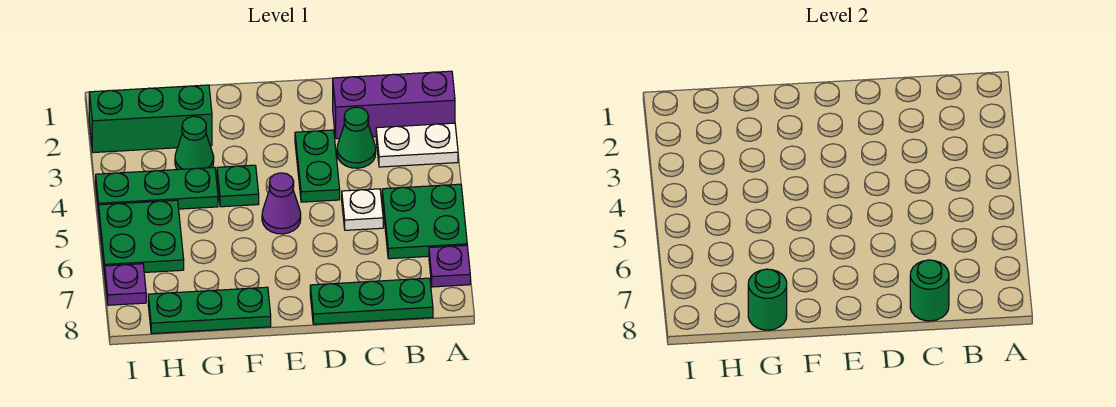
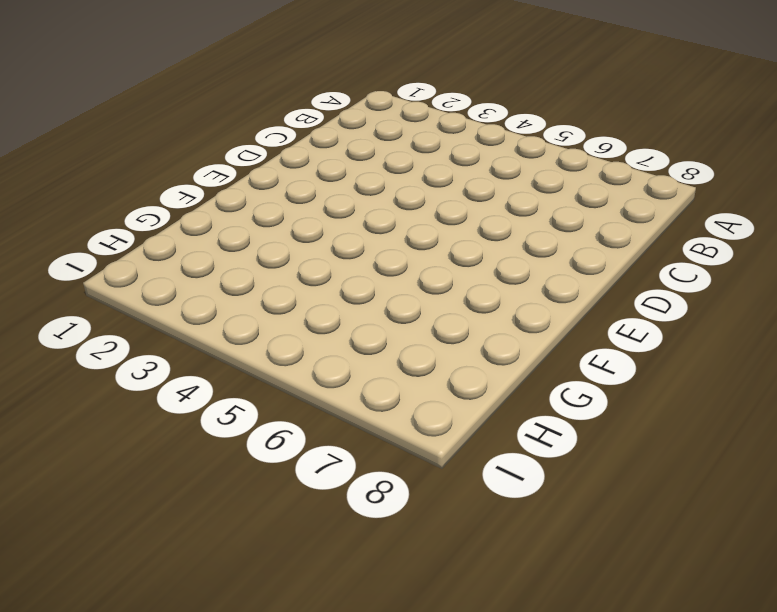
none -> purple 1x3 brick [333,71,455,139]
none -> white 1x2 plate [376,123,458,167]
none -> green 2x2 plate [382,184,467,259]

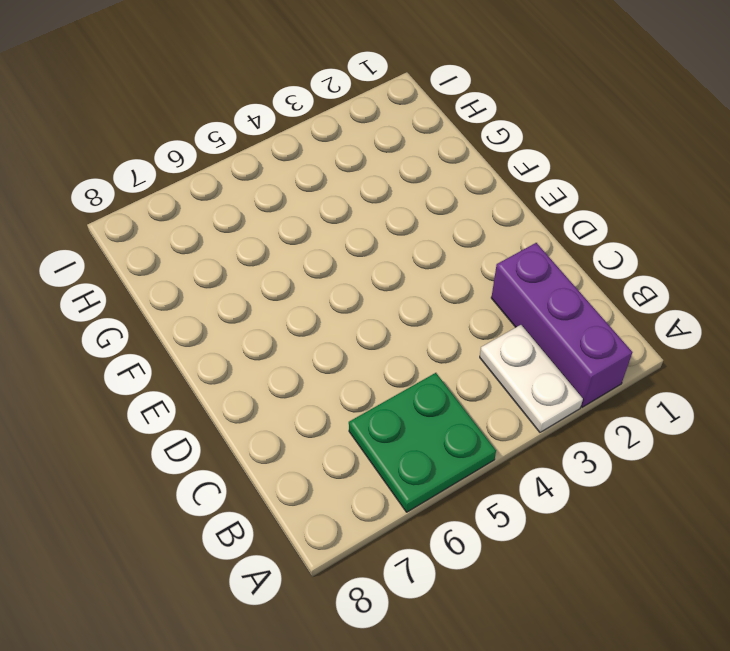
none -> purple 1x1 plate [429,245,470,287]
none -> green 1x3 plate [310,278,433,324]
none -> green 1x1 cone [337,107,376,168]

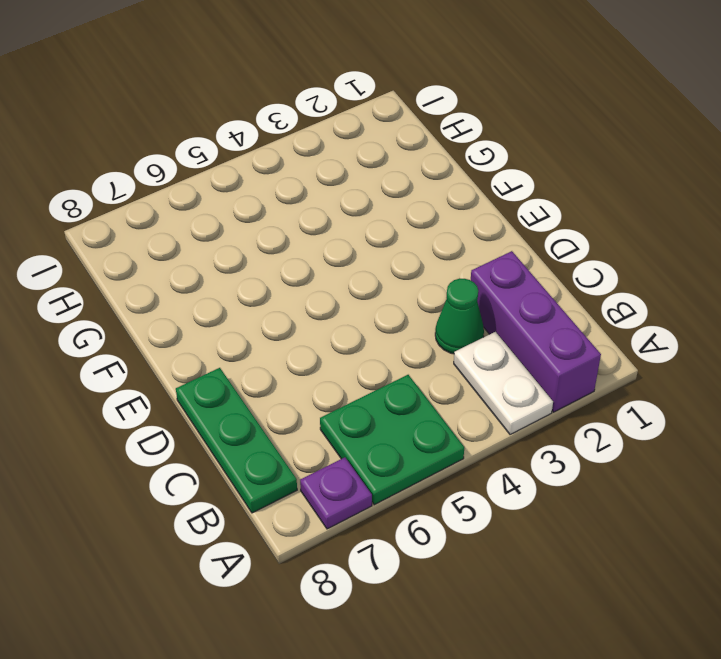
none -> white 1x1 plate [342,189,383,230]
none -> green 1x2 plate [295,130,340,202]
none -> purple 1x1 cone [262,173,301,234]

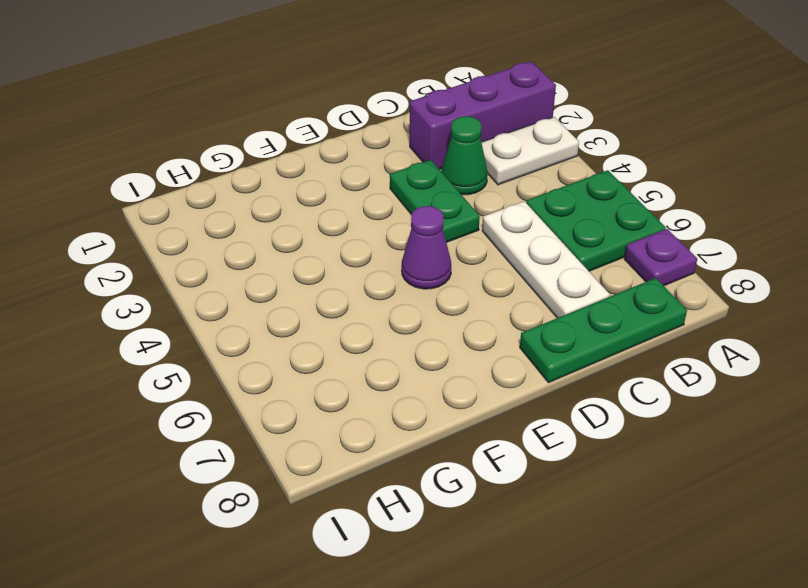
white 1x3 plate [482,201,610,318] -> white 1x1 plate [342,189,383,230]
none -> green 1x1 plate [217,165,259,207]
none -> green 1x3 plate [148,287,271,334]
none -> green 1x3 brick [89,85,212,153]

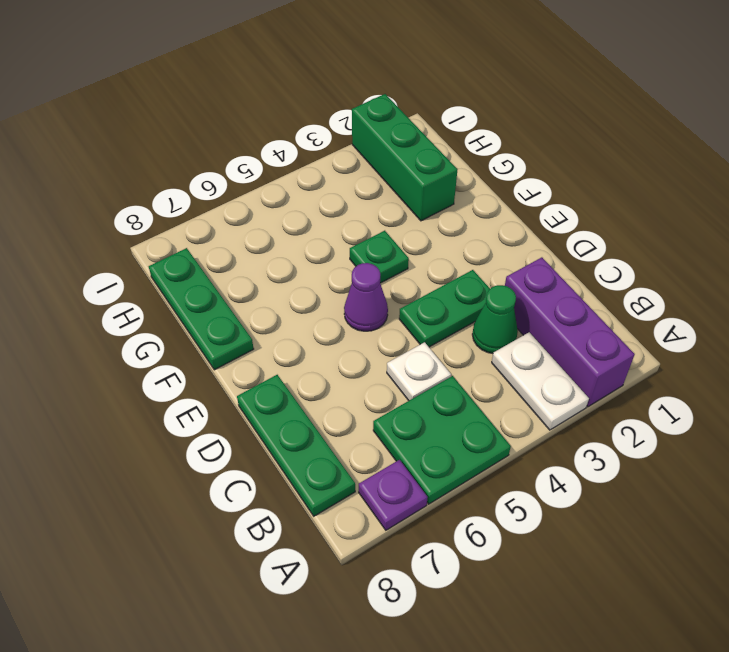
none -> green 1x1 cone [175,116,214,170]
none -> green 1x3 plate [96,167,218,213]
none -> green 2x2 plate [99,200,184,274]

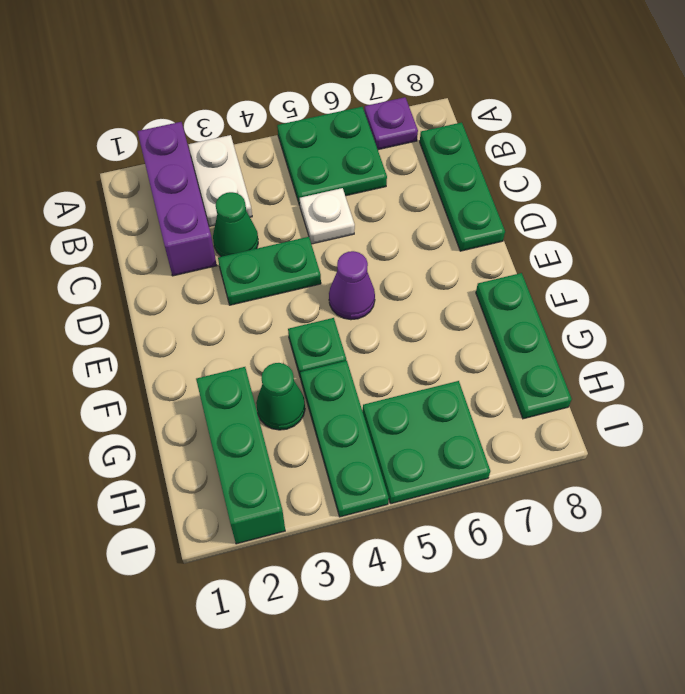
none -> purple 1x1 plate [105,264,146,305]
none -> green 1x1 round brick [910,260,949,321]
none -> green 1x1 round brick [748,269,787,330]

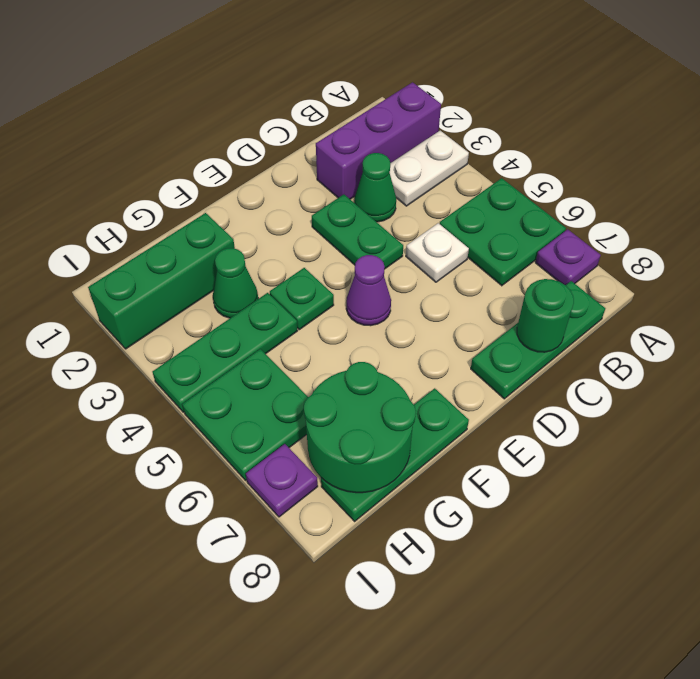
green 2x2 round brick [304,362,416,493] -> green 1x1 round brick [748,269,787,330]

